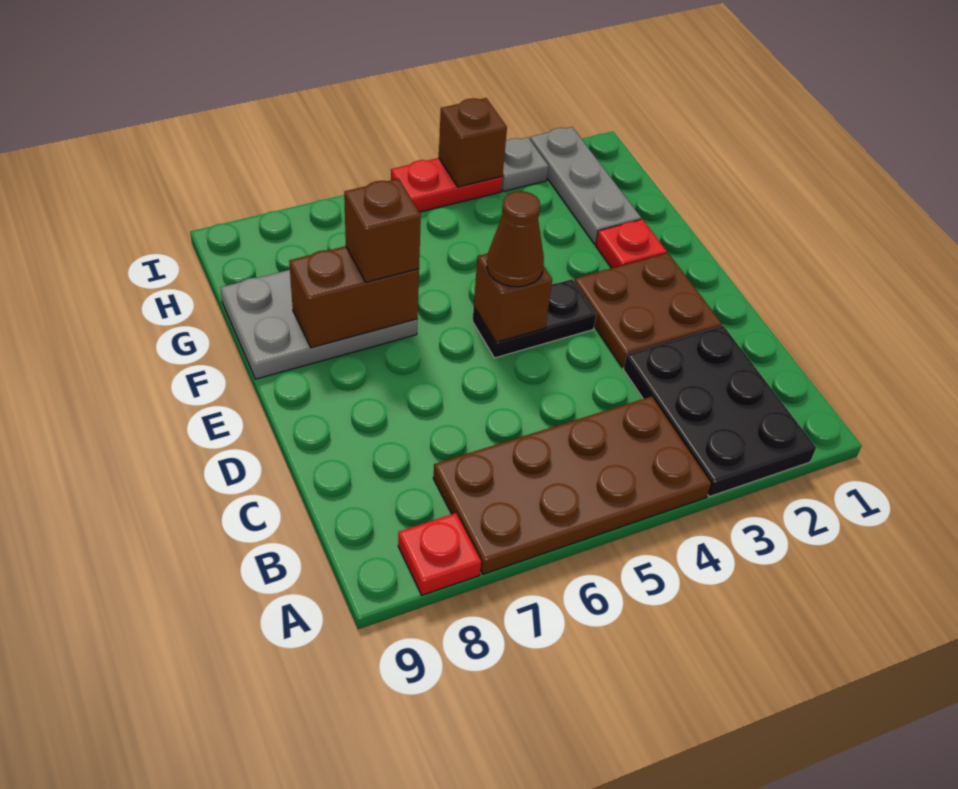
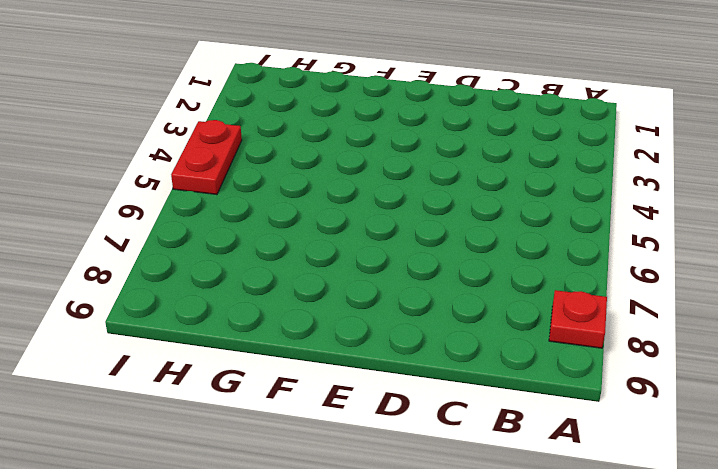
none -> black 2x3 plate [623,326,816,497]
none -> brown 2x4 plate [433,396,711,574]
none -> brown 2x2 plate [574,253,722,367]

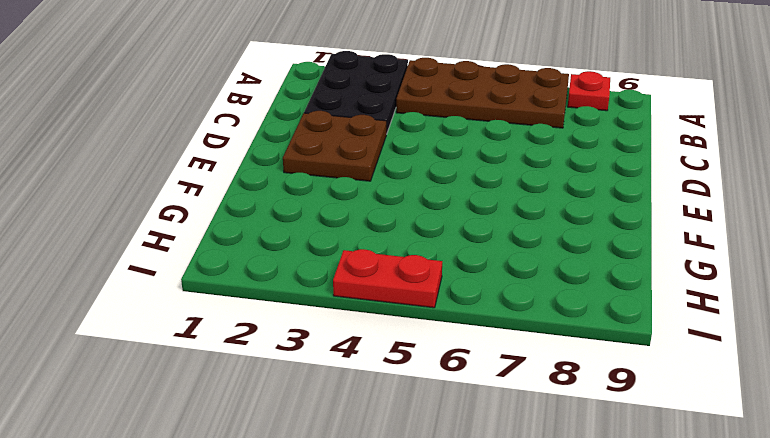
none -> black 1x2 plate [473,279,596,358]
none -> red 1x1 plate [596,219,667,268]
none -> grey 2x3 plate [220,270,418,379]

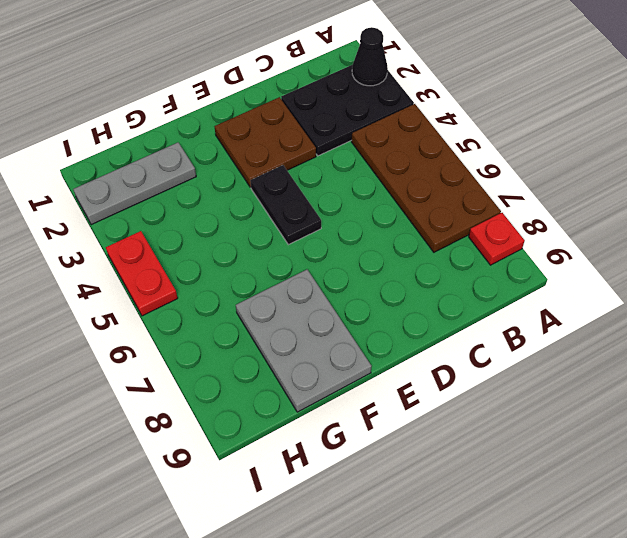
black 1x1 cone [352,27,388,86] -> none
none -> red 1x1 plate [596,219,667,268]
none -> grey 1x1 plate [501,137,548,192]
none -> brown 1x1 brick [474,253,552,342]

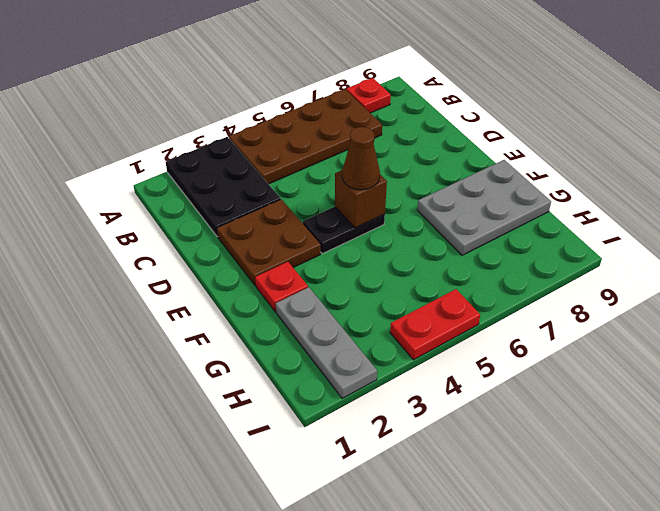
none -> grey 1x1 plate [501,137,548,192]
none -> brown 1x2 brick [289,246,419,348]
none -> brown 1x1 brick [439,98,507,187]

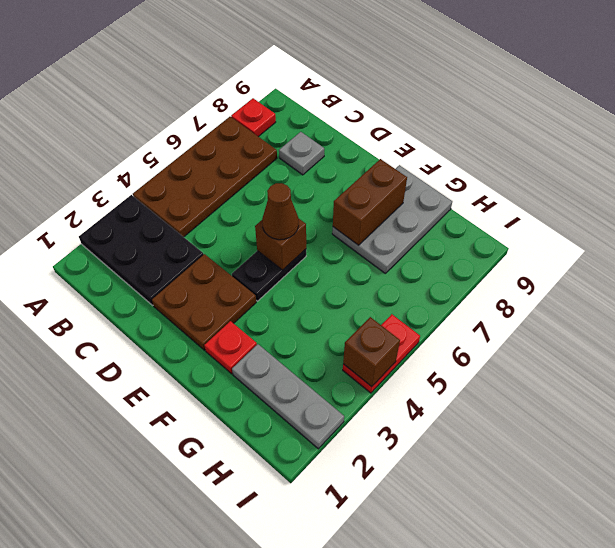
grey 1x1 plate [279,132,324,175] -> grey 1x1 plate moved to [501,137,548,192]
none -> brown 1x1 brick [344,179,421,282]

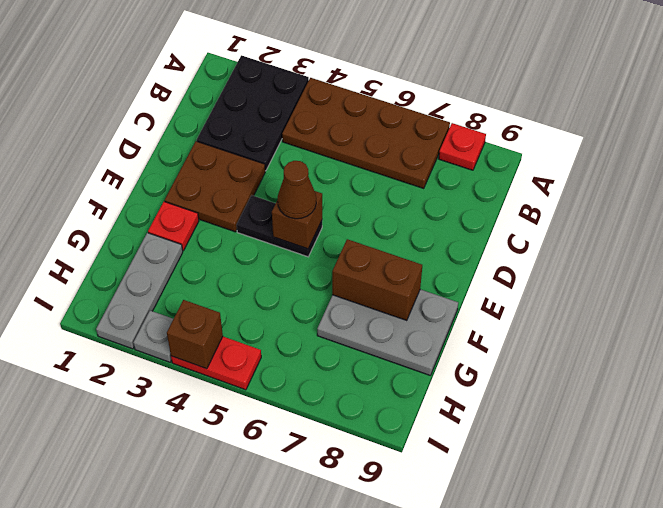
none -> brown 1x1 brick [344,179,421,282]

